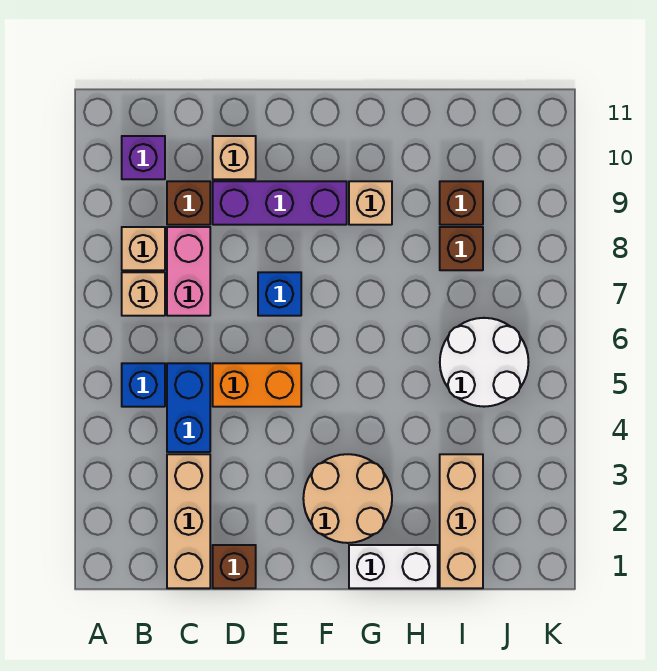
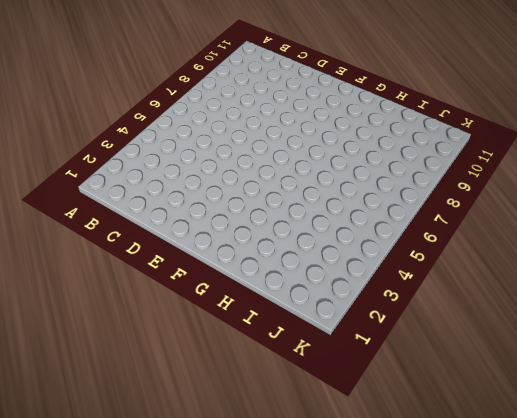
none -> blue 1x1 brick [122,363,165,407]
none -> tan 1x1 brick [122,272,165,316]
none -> tan 1x1 brick [122,227,165,270]

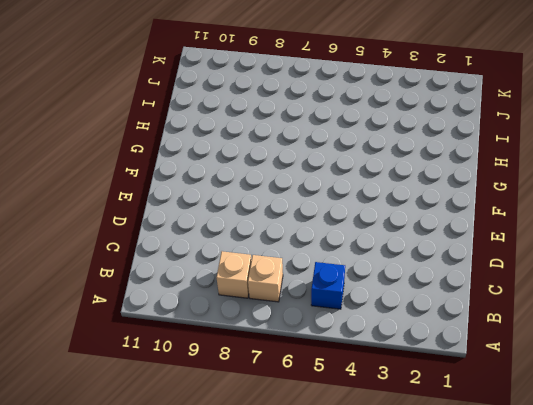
none -> purple 1x1 brick [122,136,165,179]
none -> tan 1x3 brick [167,454,210,588]
none -> blue 1x2 brick [167,363,210,452]

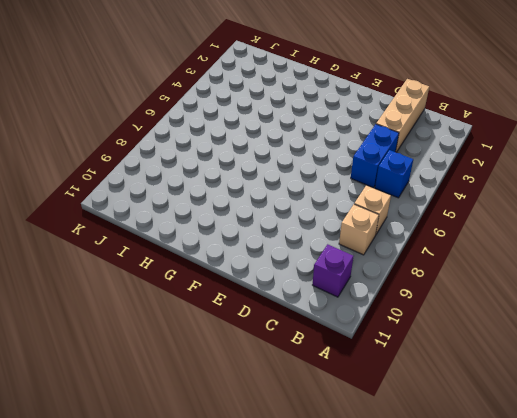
none -> pink 1x2 brick [167,227,210,316]
none -> brown 1x1 brick [167,181,210,225]
none -> brown 1x1 brick [213,545,256,588]

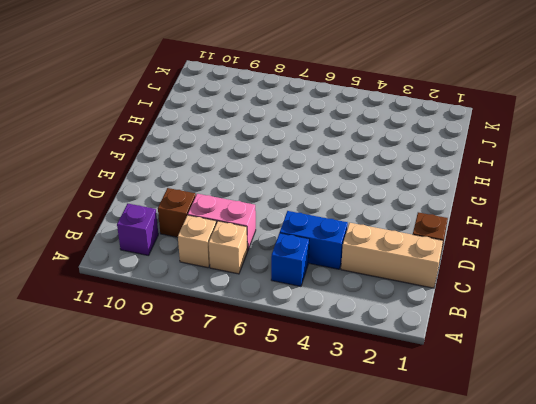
none -> orange 1x2 brick [213,363,301,407]
none -> purple 1x3 brick [213,181,347,225]
none -> tan 1x1 brick [213,136,256,179]

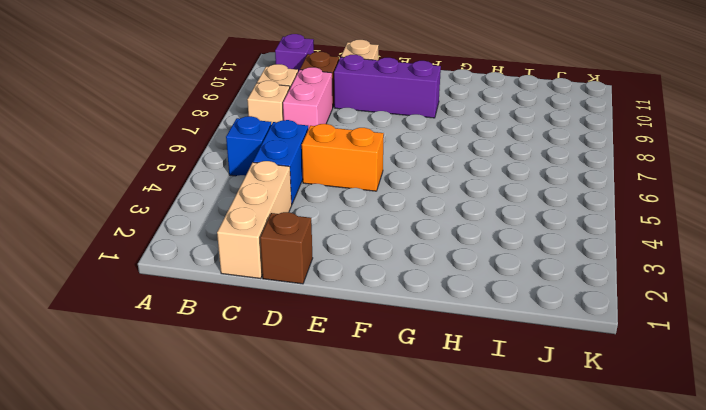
none -> blue 1x1 brick [258,272,301,316]
none -> tan 2x2 round brick [303,454,392,543]
none -> white 1x2 brick [349,545,438,588]

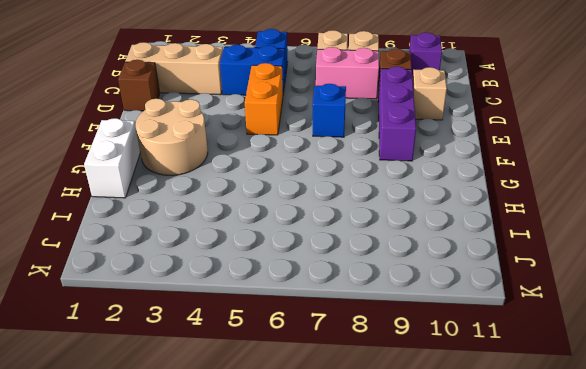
none -> tan 1x1 brick [349,181,392,225]
none -> tan 1x3 brick [440,454,483,588]
none -> white 2x2 round brick [440,318,528,407]

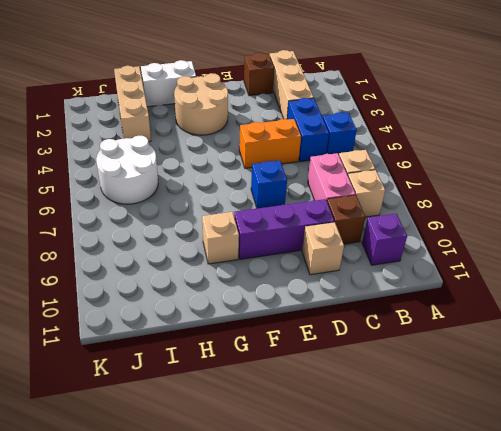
none -> brown 1x1 brick [440,227,483,270]
none -> brown 1x1 brick [440,181,483,225]

